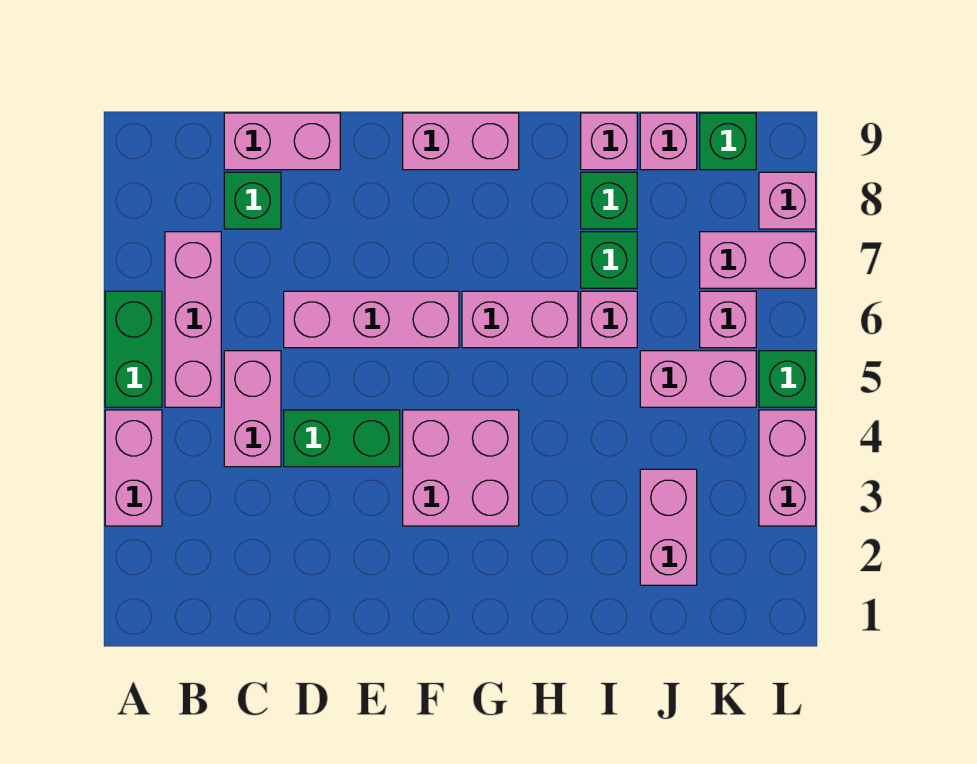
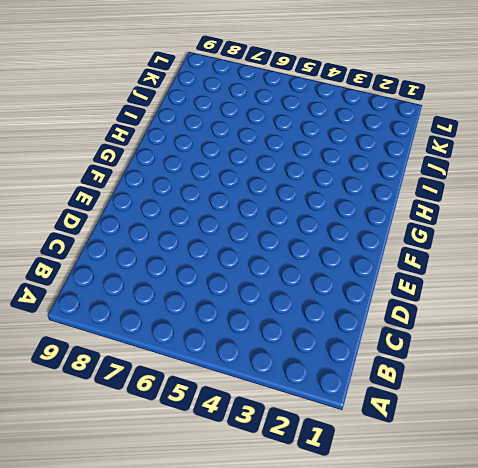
none -> pink 1x2 brick [105,410,162,526]
none -> green 1x2 brick [105,291,162,407]
none -> pink 1x3 brick [165,232,221,407]

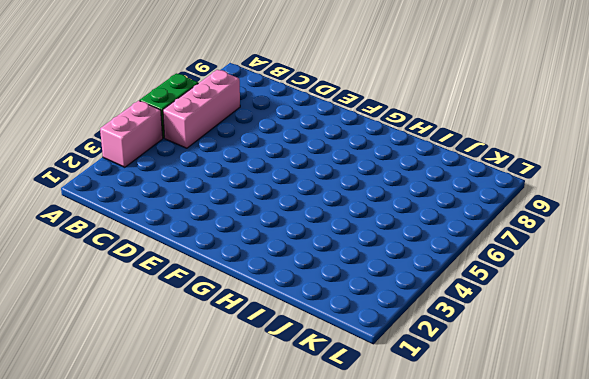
none -> pink 1x2 brick [224,351,281,467]
none -> green 1x1 brick [224,172,281,229]
none -> pink 1x2 brick [224,113,340,170]

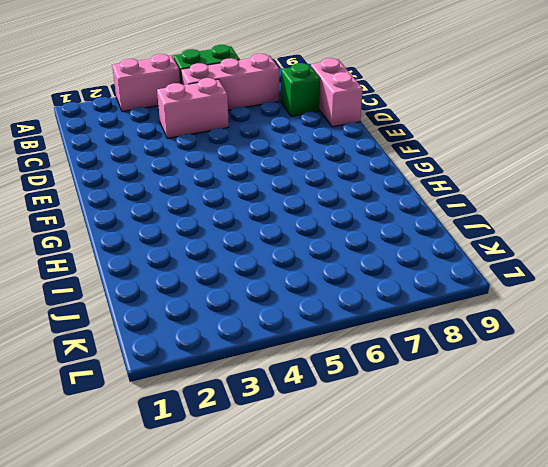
none -> green 1x2 brick [284,410,400,467]
none -> pink 1x3 brick [284,291,459,348]
none -> pink 2x2 brick [403,410,519,526]

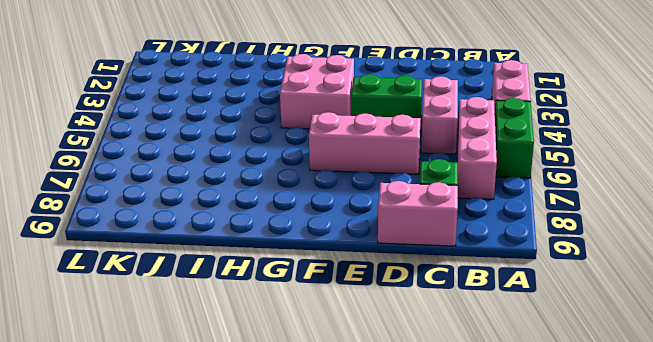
none -> pink 1x2 brick [403,113,519,170]
none -> pink 1x2 brick [462,291,578,348]
none -> pink 1x1 brick [581,291,637,348]

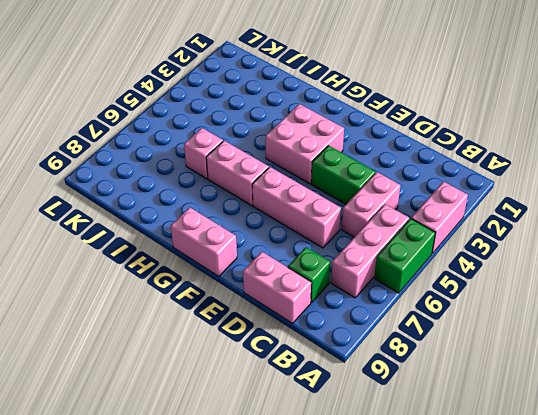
none -> green 1x1 brick [581,232,637,288]
none -> green 1x1 brick [581,172,637,229]
none -> pink 1x1 brick [581,113,637,170]

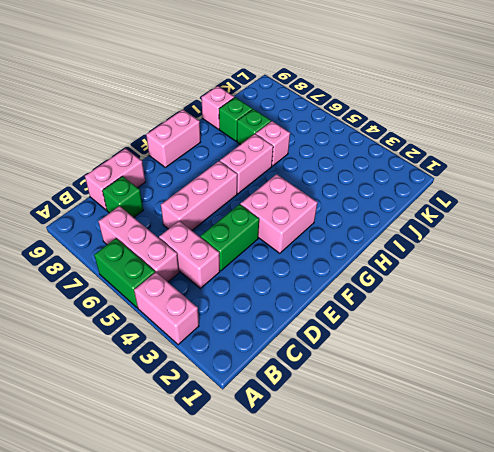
none -> pink 1x2 brick [640,469,697,585]
none -> pink 1x2 brick [640,351,756,407]
none -> pink 1x1 brick [640,113,697,170]

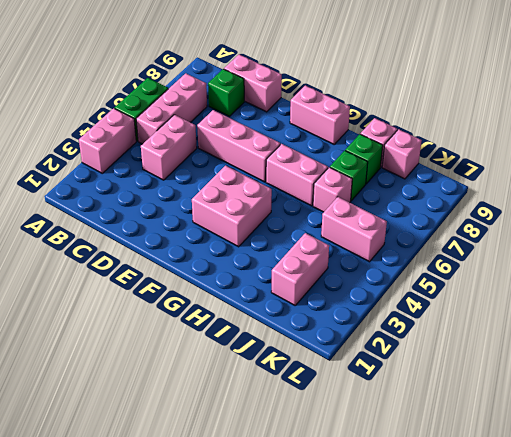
none -> green 1x2 brick [284,410,400,467]
none -> pink 1x1 brick [700,291,756,348]
none -> pink 1x2 brick [700,232,816,288]

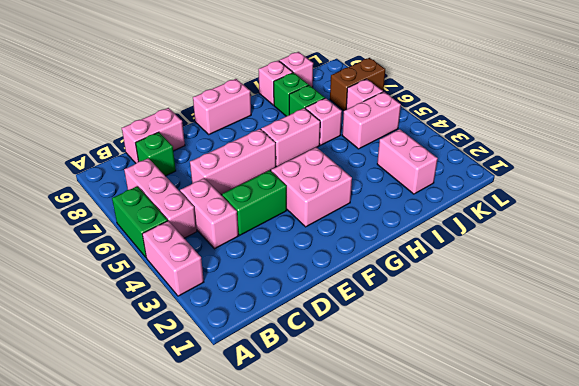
brown 1x2 brick [330,58,385,111] -> pink 1x2 brick [700,232,816,288]
none -> green 1x1 brick [700,113,756,170]
none -> pink 1x2 brick [759,410,816,526]
none -> green 1x1 brick [759,351,816,407]

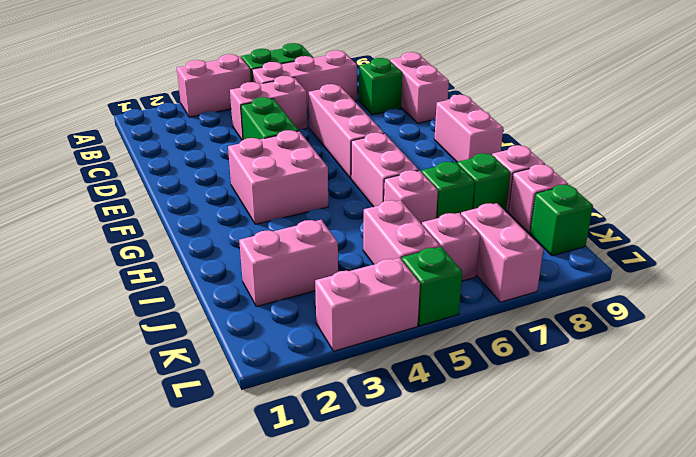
none -> pink 1x1 brick [759,172,816,229]

